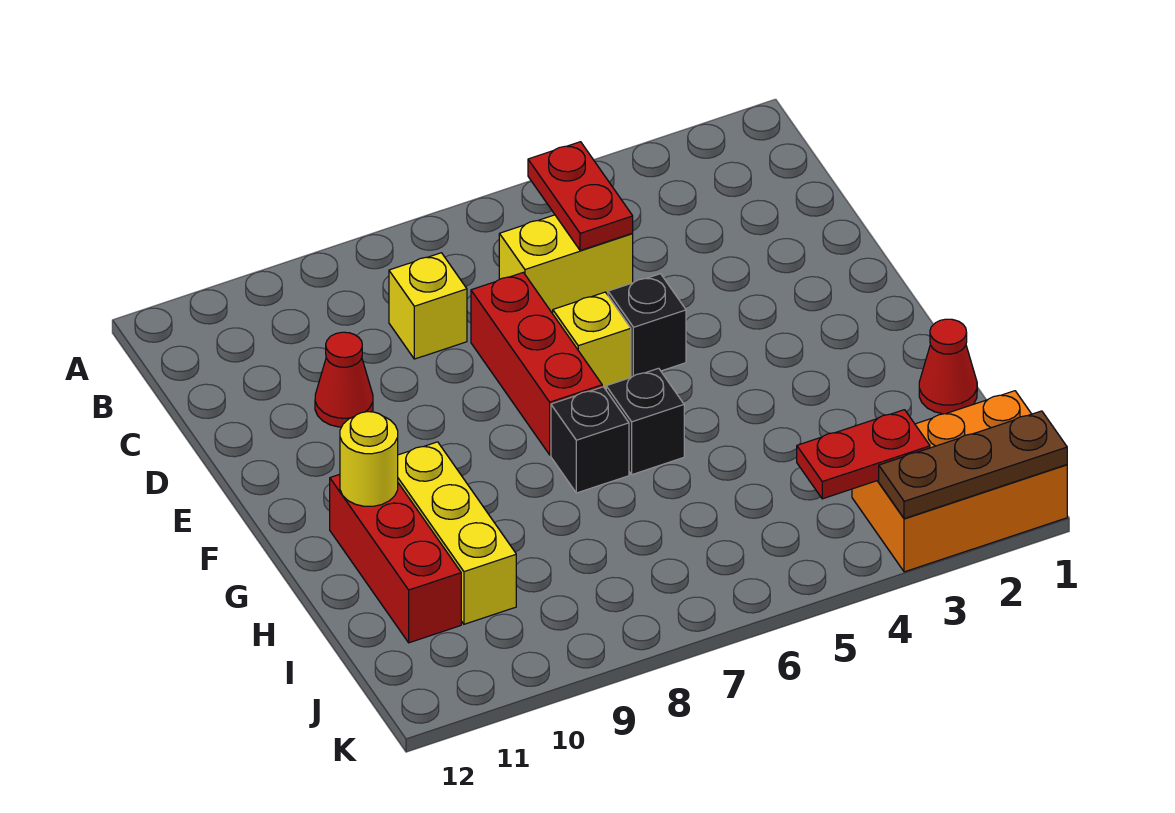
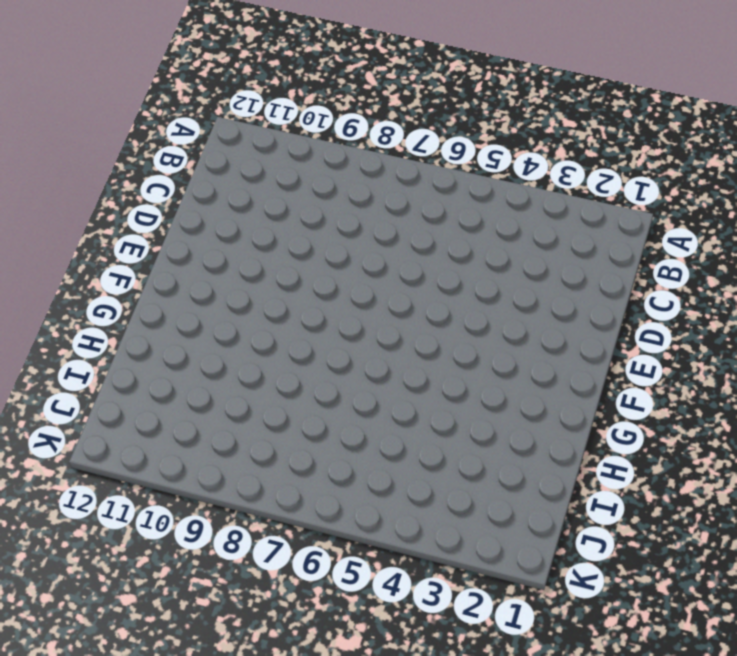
none -> yellow 1x2 brick [499,215,633,313]
none -> yellow 1x1 brick [389,253,467,359]
none -> red 1x3 brick [471,272,602,455]

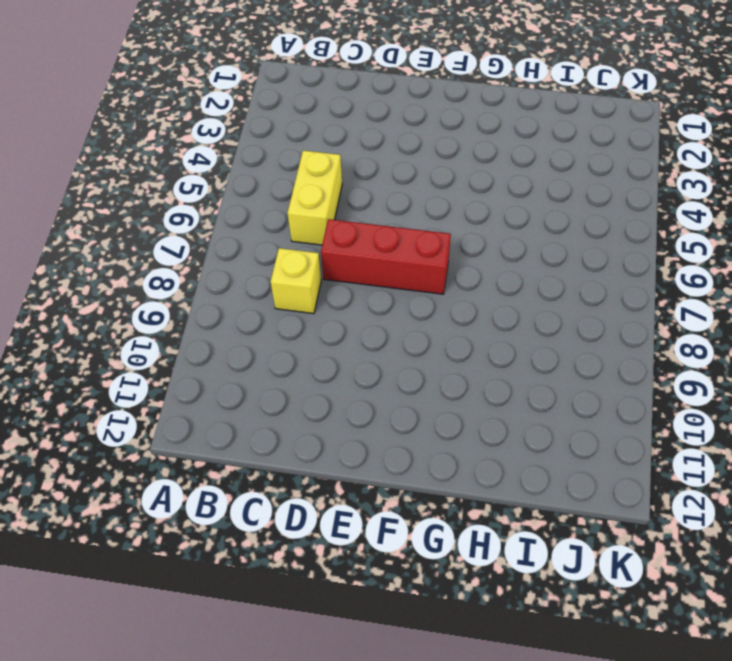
none -> red 1x1 cone [315,332,373,427]
none -> black 1x1 brick [608,274,686,377]
none -> yellow 1x1 brick [552,292,631,389]

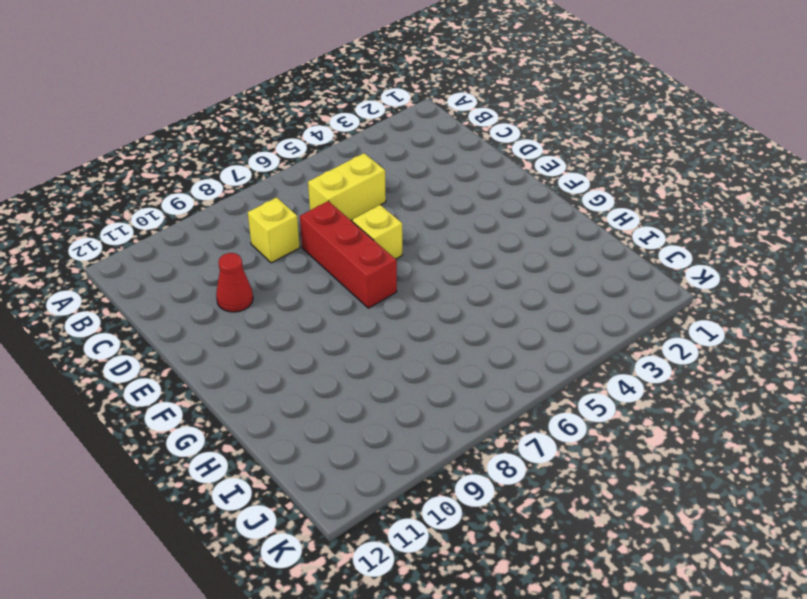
none -> black 1x1 brick [608,274,686,377]
none -> black 1x1 brick [606,368,684,475]
none -> black 1x1 brick [551,387,629,493]

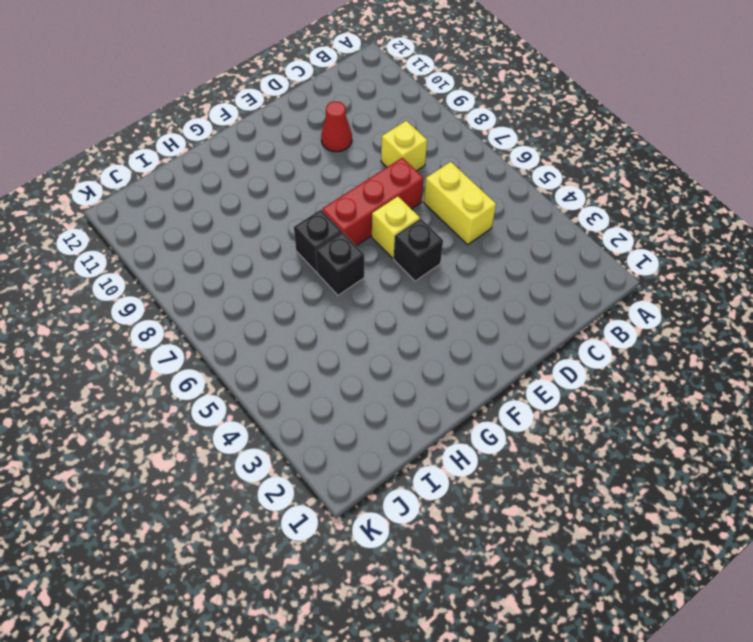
none -> yellow 1x3 brick [398,442,516,624]
none -> red 1x3 brick [330,474,461,643]
none -> red 1x1 cone [919,319,977,414]

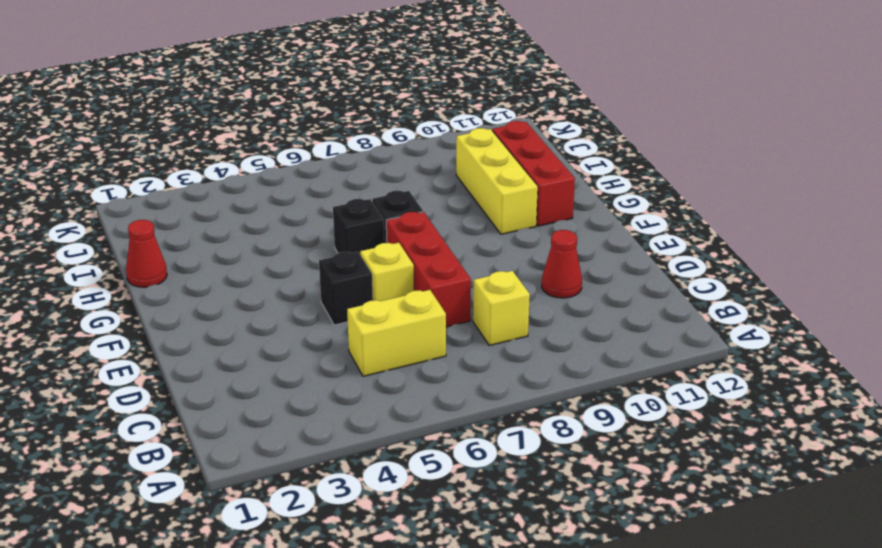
none -> orange 2x3 brick [852,391,1067,572]
none -> red 1x2 plate [528,142,633,251]
none -> yellow 1x1 round brick [340,412,398,506]

